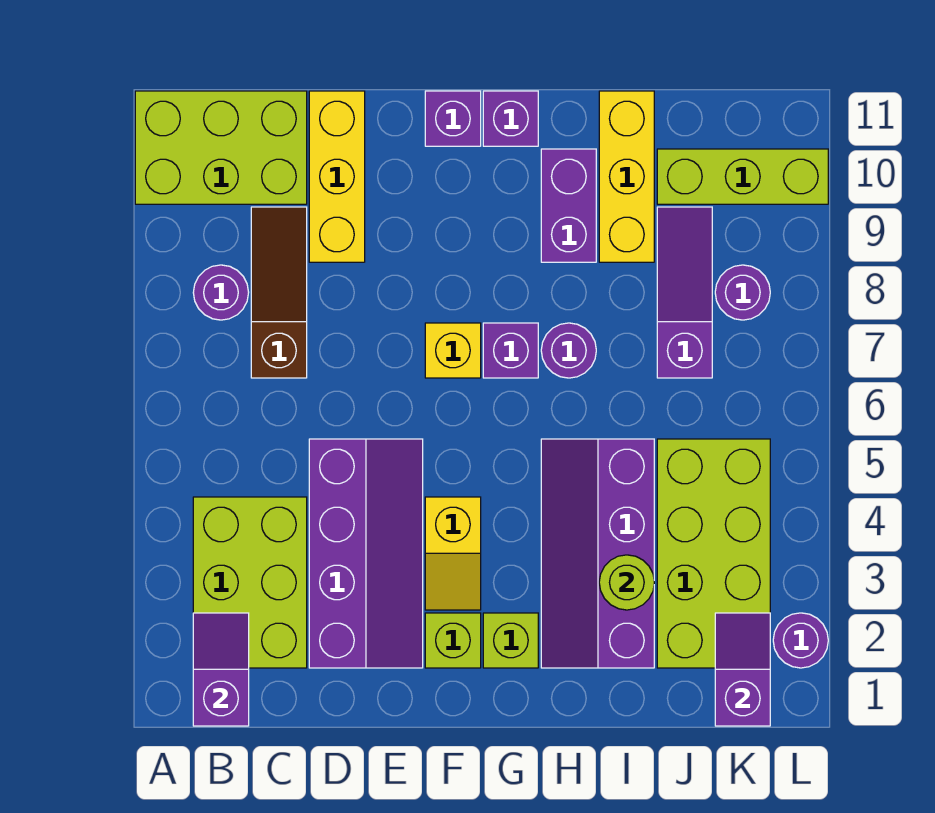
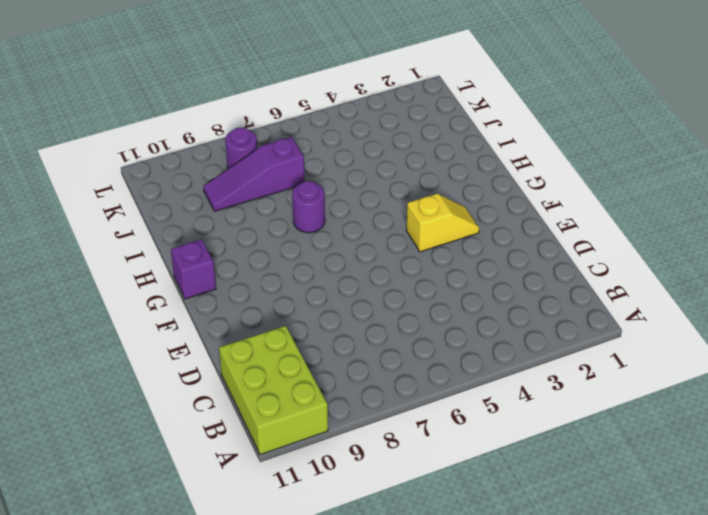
none -> lime 2x3 brick [193,497,307,668]
none -> purple 1x1 round brick [193,265,249,320]
none -> brown 1x3 slope [251,207,307,378]

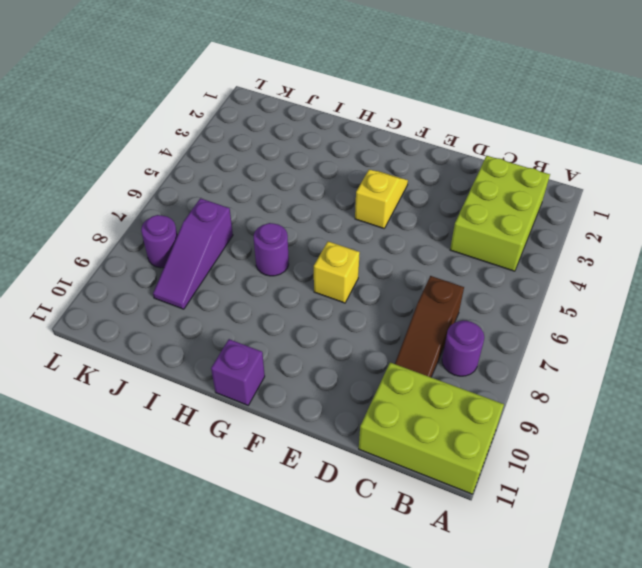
none -> purple 2x4 slope [309,439,423,668]
none -> yellow 1x3 brick [309,91,365,262]
none -> lime 1x1 brick [425,613,481,668]

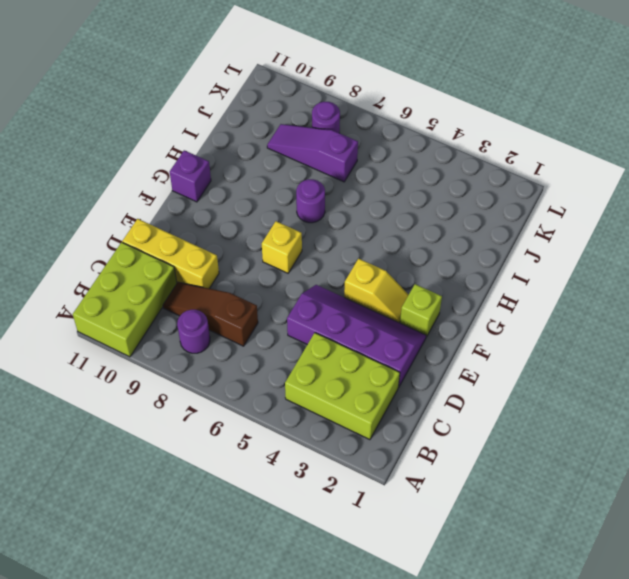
none -> purple 1x1 brick [425,91,481,146]
none -> lime 1x1 brick [483,613,538,668]
none -> purple 1x1 brick [483,323,538,378]

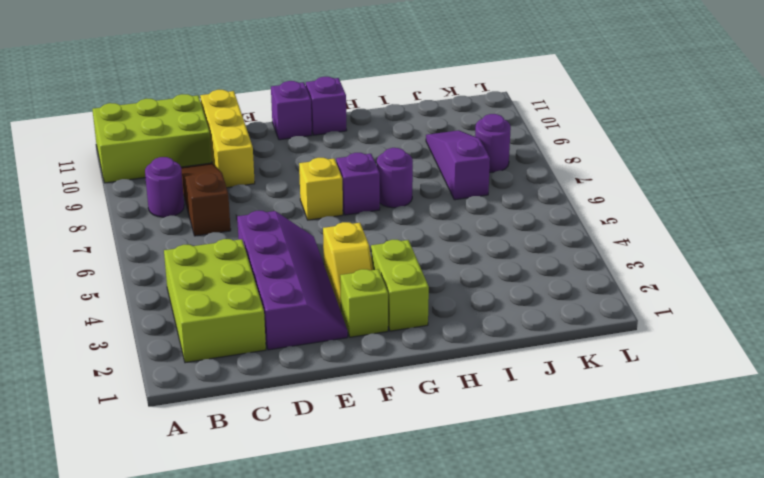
lime 1x2 brick [371,240,429,331] -> lime 1x1 brick [483,613,538,668]
none -> purple 2x4 slope [541,439,654,668]
none -> purple 1x2 brick [541,149,596,262]
none -> yellow 1x3 brick [599,91,654,262]

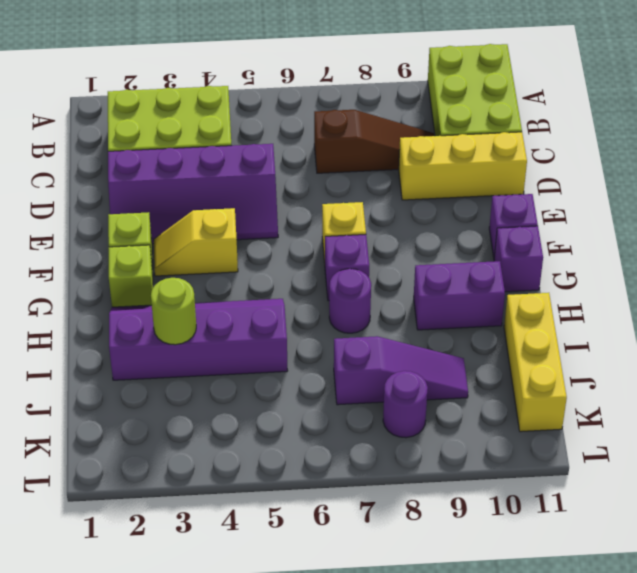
yellow 1x3 brick [504,293,567,432] -> yellow 1x3 brick turned to [599,91,654,262]
none -> purple 1x1 round brick [193,265,249,320]
none -> lime 2x4 brick [657,439,770,668]
none -> lime 1x3 brick [657,149,828,204]

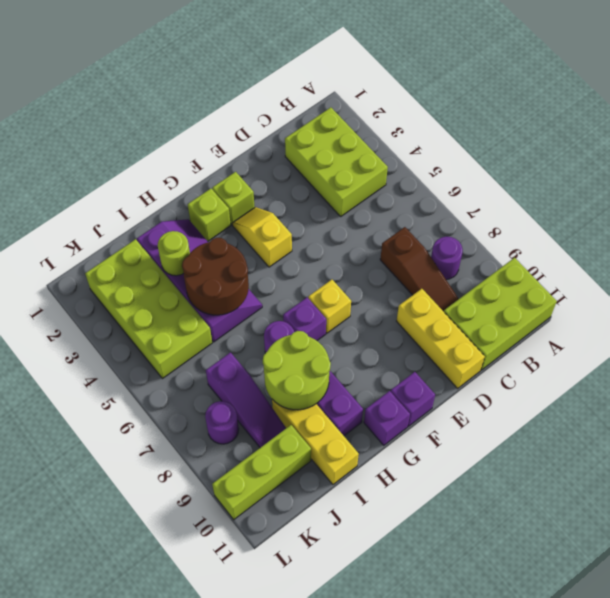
brown 2x2 round brick [182,238,249,315] -> none
lime 2x2 round brick [263,331,331,410] -> none
none -> purple 2x4 slope [309,439,423,668]
none -> purple 1x1 round brick [773,613,828,668]
none -> purple 1x2 slope [193,613,249,726]

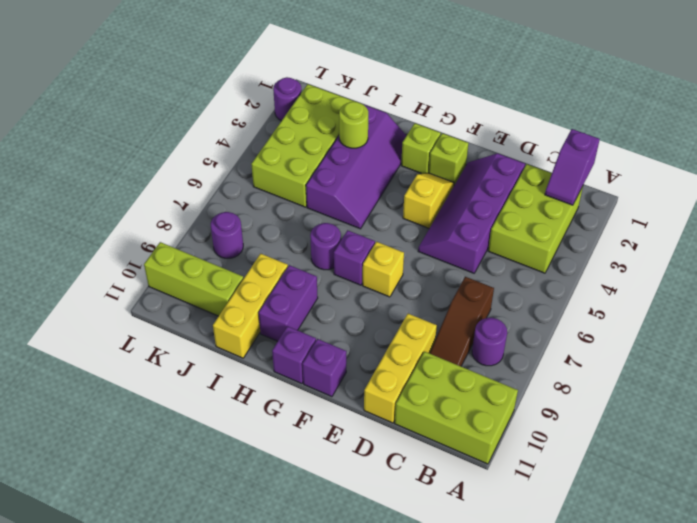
none -> purple 1x3 slope [657,207,712,378]
none -> purple 1x2 slope [715,613,770,726]

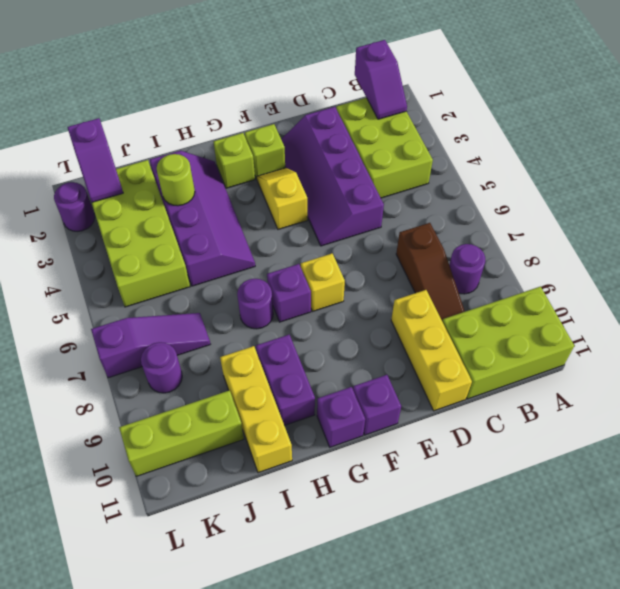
purple 1x3 slope [91,313,210,378] -> purple 1x3 slope turned to [657,207,712,378]

